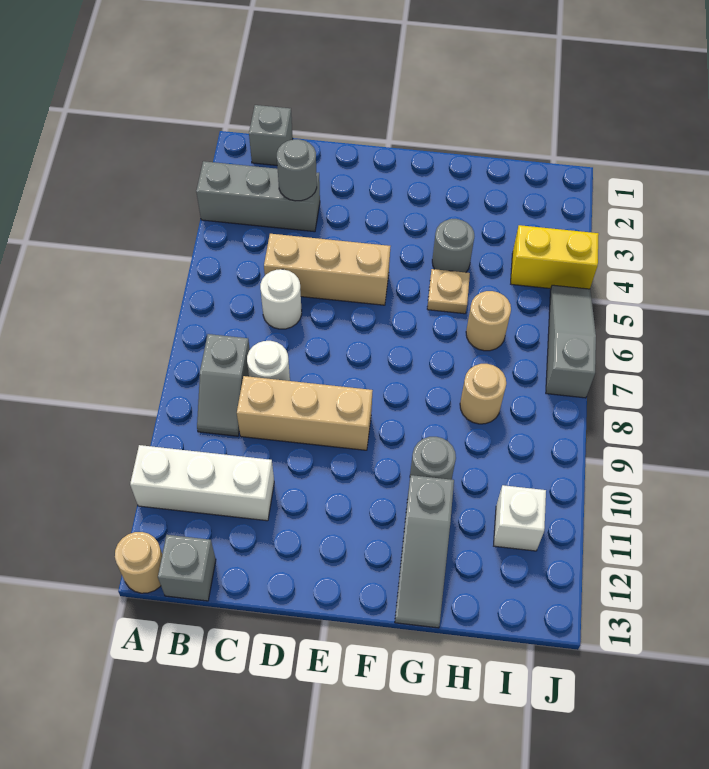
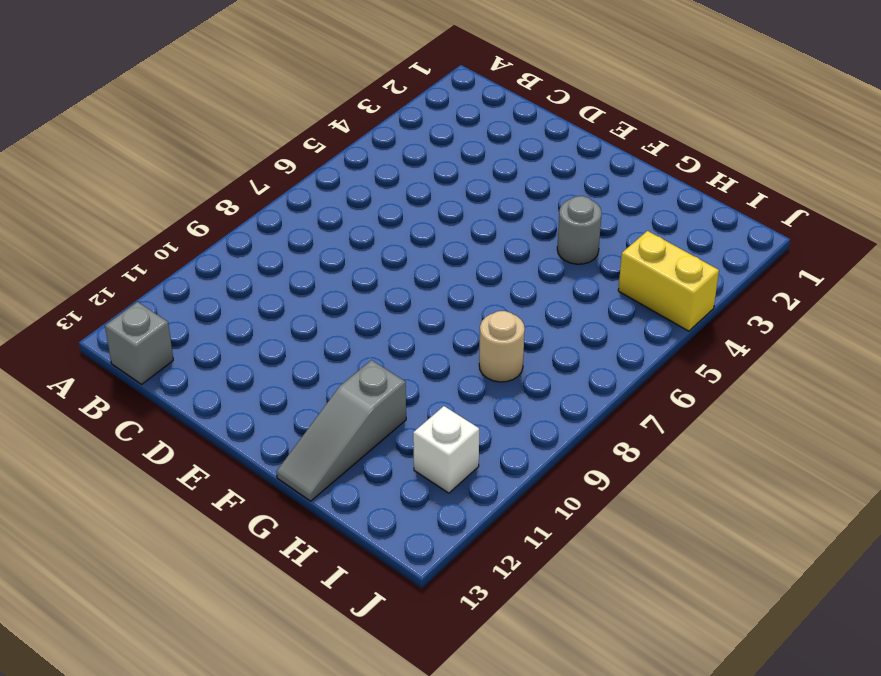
none -> grey 1x3 brick [196,161,320,232]
none -> white 1x3 brick [130,445,274,521]
none -> tan 1x1 round brick [115,532,162,593]

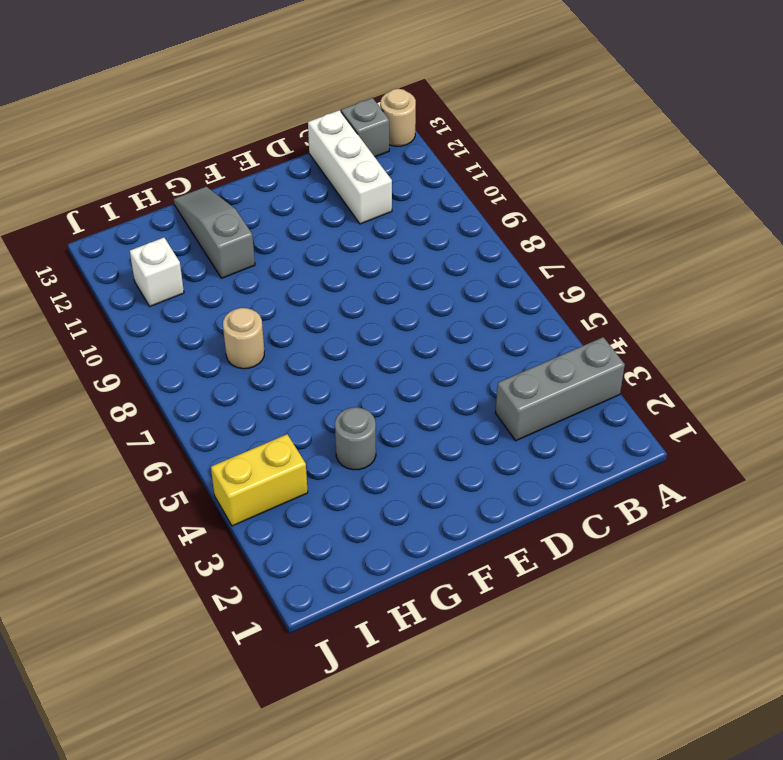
white 1x3 brick [308,110,392,224] -> white 1x3 brick turned to [130,445,274,521]
none -> grey 1x1 brick [249,105,293,165]
none -> grey 1x2 slope [197,334,250,436]
none -> tan 1x3 brick [264,234,390,305]

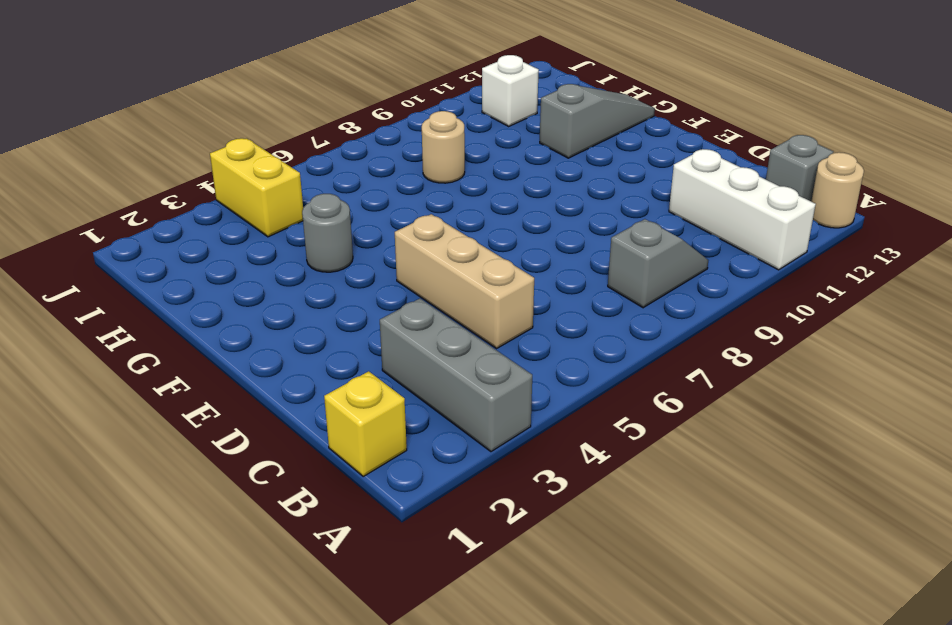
yellow 1x1 brick [324,371,407,476] -> grey 1x1 brick [249,105,293,165]
none -> white 1x1 round brick [260,269,302,329]
none -> white 1x1 round brick [247,341,290,381]
none -> tan 1x3 brick [237,376,373,450]

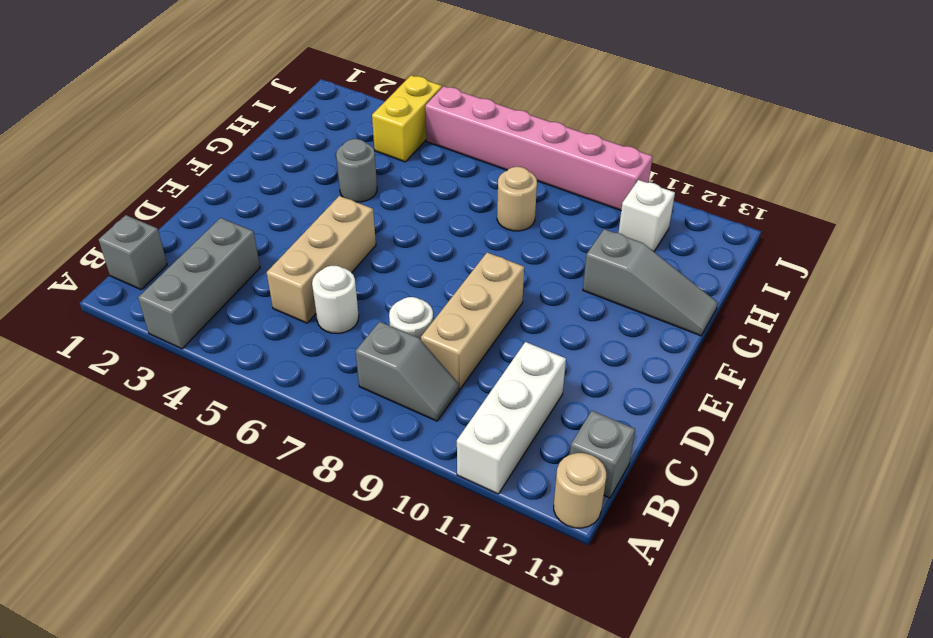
pink 1x6 brick [425,86,653,210] -> grey 1x3 slope [546,285,596,398]
none -> tan 1x1 plate [427,269,470,314]
none -> grey 1x1 round brick [410,437,456,480]
none -> tan 1x1 round brick [466,291,511,351]

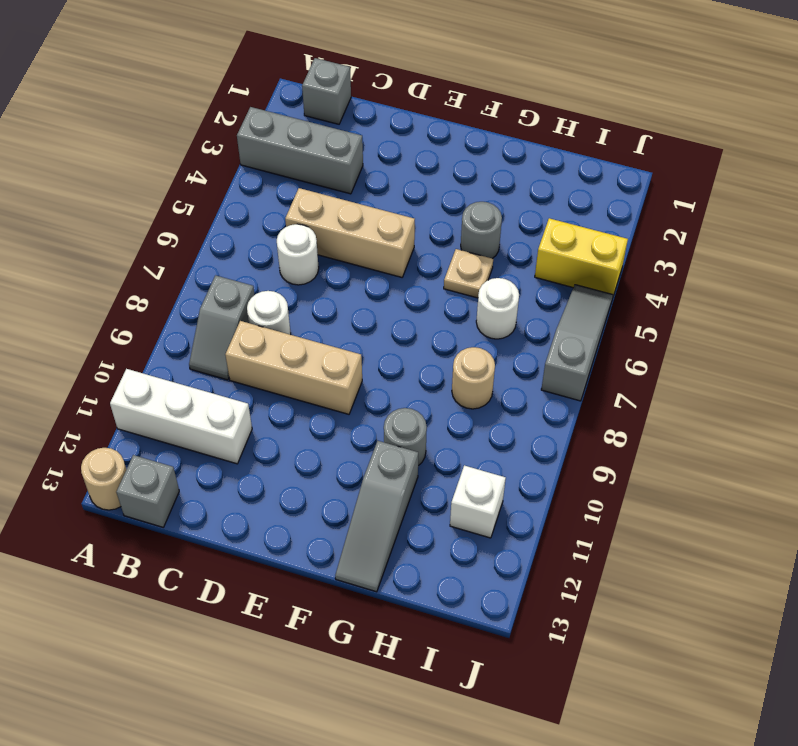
white 1x1 round brick [476,278,519,339] -> tan 1x1 round brick [466,291,511,351]
none -> grey 1x1 round brick [277,139,317,201]

